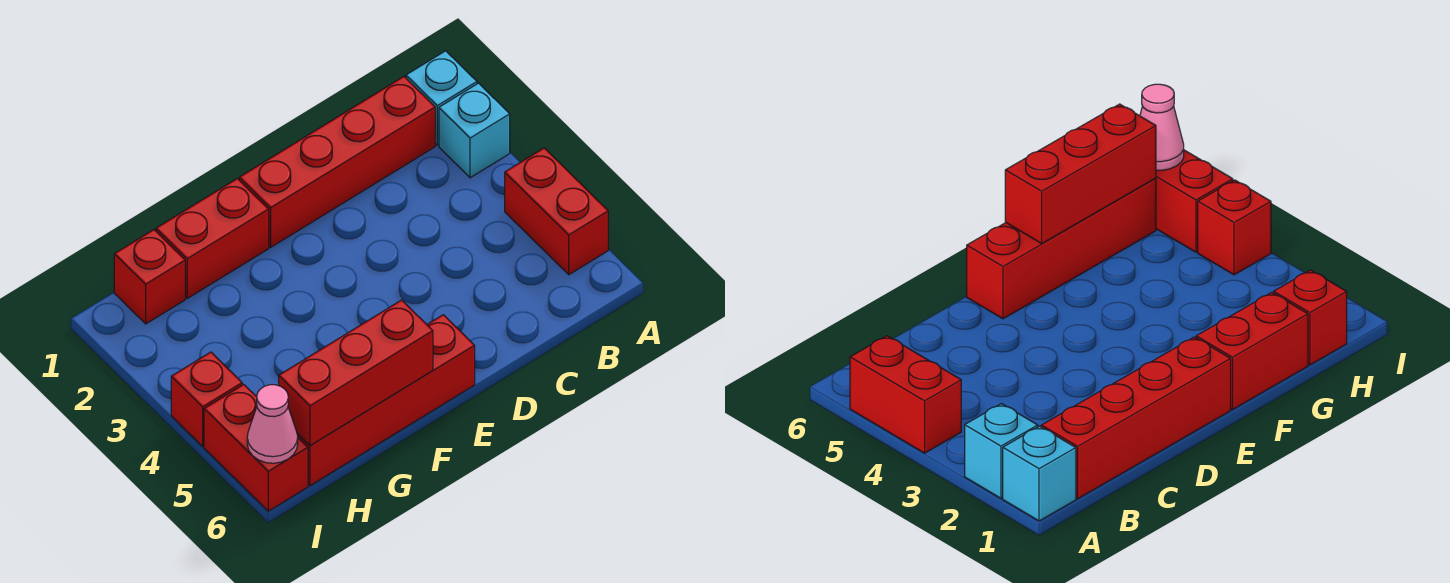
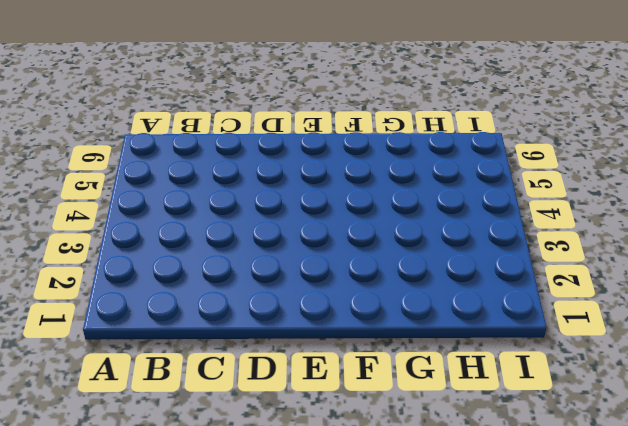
none -> cyan 1x1 brick [406,51,477,145]
none -> cyan 1x1 brick [439,83,510,178]

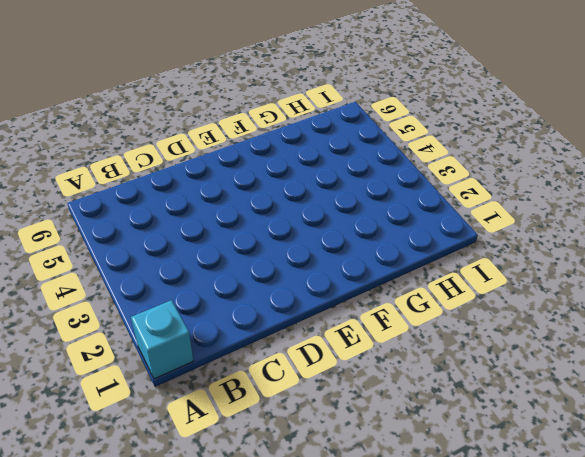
none -> cyan 1x1 brick [439,83,510,178]
none -> red 1x2 brick [505,148,608,275]

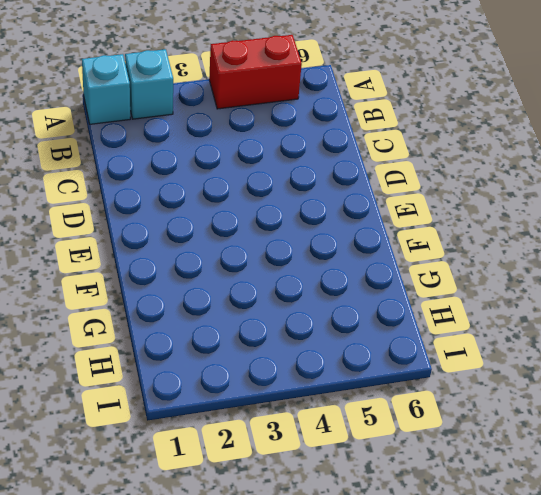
none -> red 1x4 brick [239,77,435,247]
none -> red 1x4 brick [297,315,475,486]

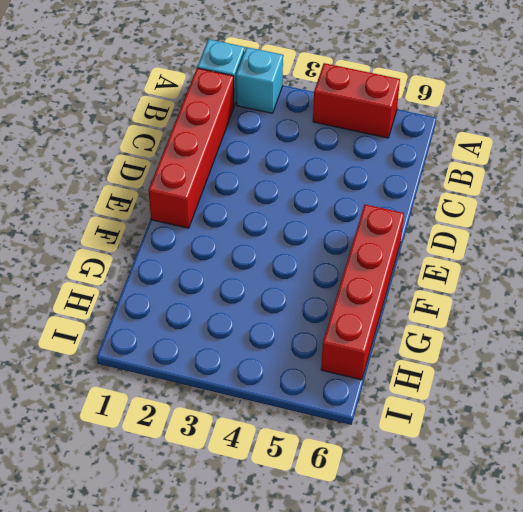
none -> red 1x2 brick [156,178,269,298]
none -> red 1x1 brick [114,230,185,324]

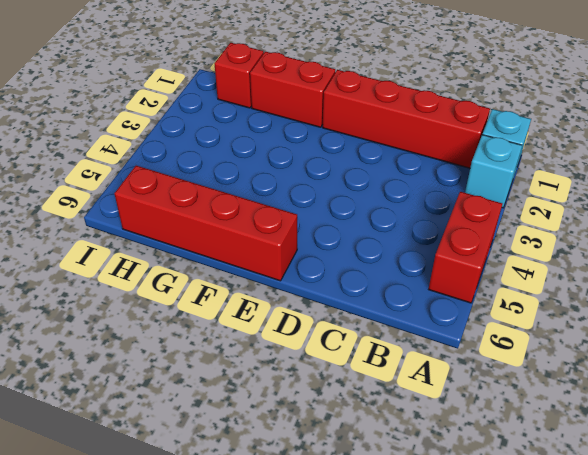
none -> red 1x1 brick [171,352,242,446]
none -> red 1x2 brick [204,384,308,511]

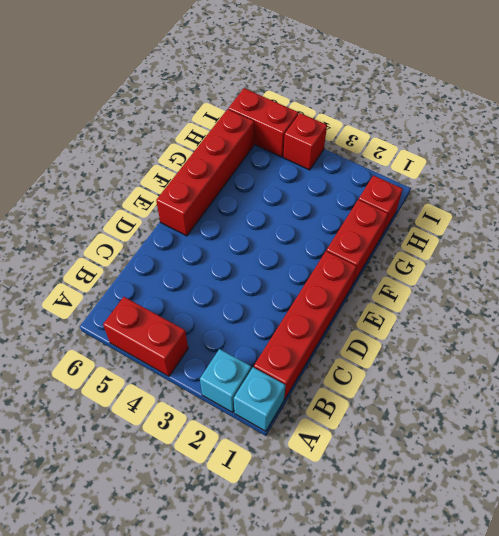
none -> red 1x3 brick [279,300,433,445]
none -> pink 1x1 cone [247,385,298,463]

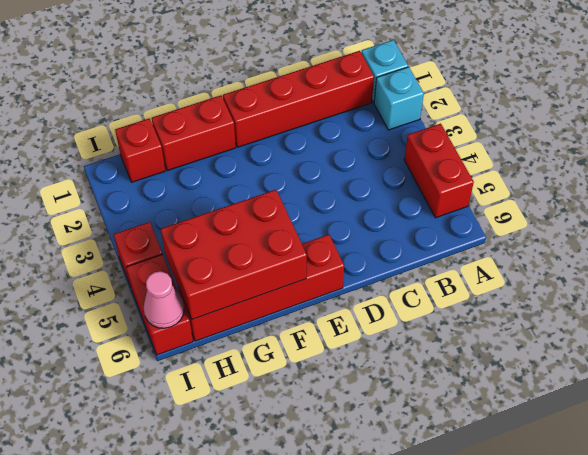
red 2x3 brick [161,190,307,319] -> red 1x3 brick [279,300,433,445]

